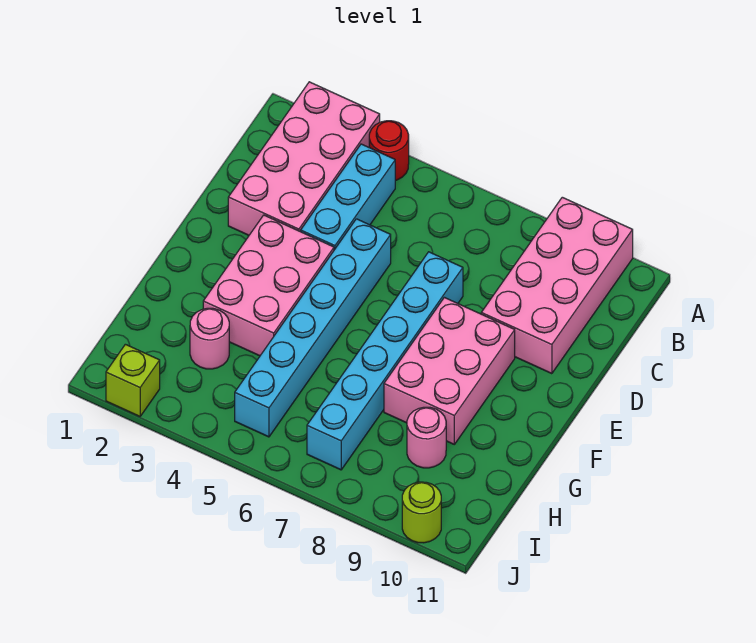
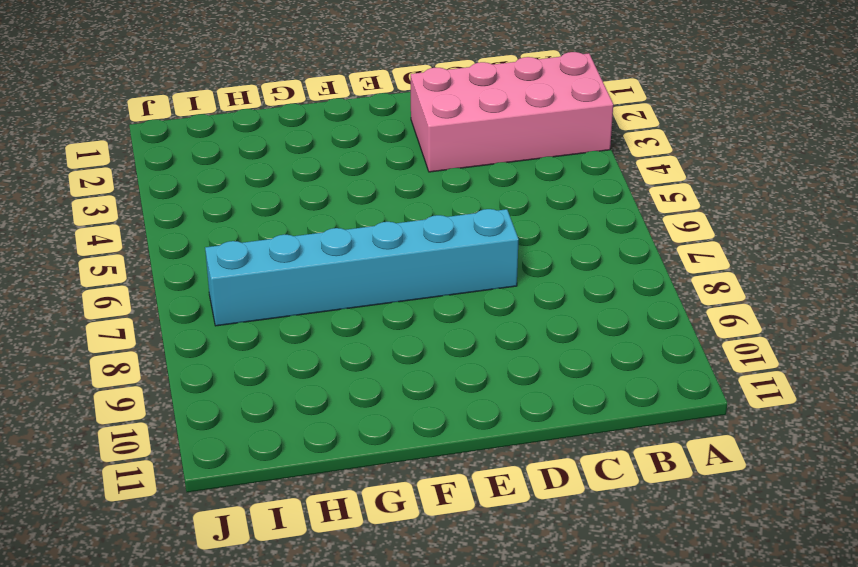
none -> red 1x1 round brick [369,121,409,180]
none -> pink 2x4 brick [481,197,633,374]
none -> cyan 1x3 brick [301,144,395,250]

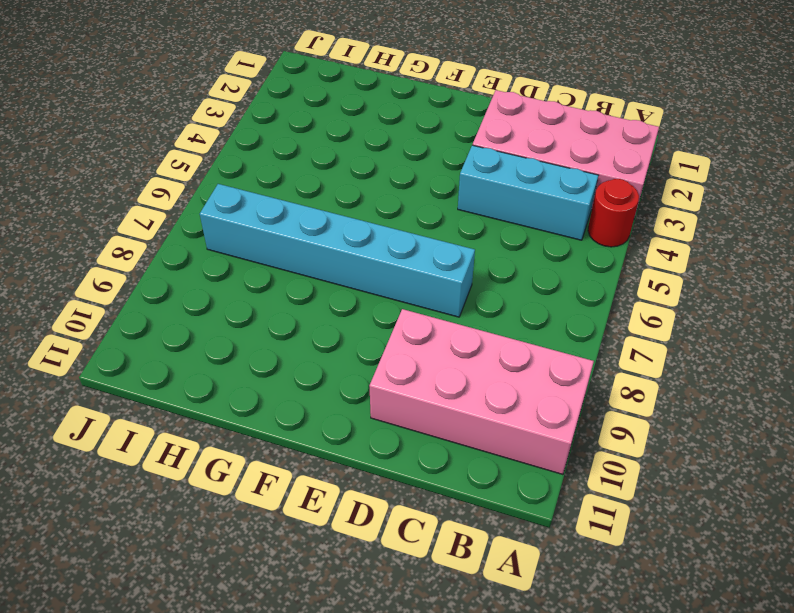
none -> cyan 1x6 brick [235,219,391,437]
none -> pink 2x3 brick [203,215,334,356]
none -> pink 2x3 brick [384,297,515,444]

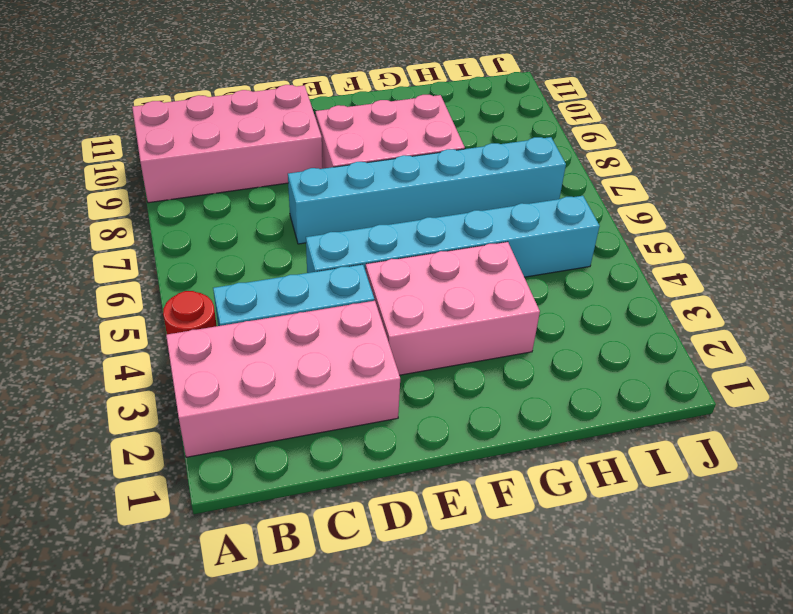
none -> pink 1x1 round brick [190,308,229,369]
none -> pink 1x1 round brick [407,407,446,468]
none -> lime 1x1 brick [106,344,160,416]

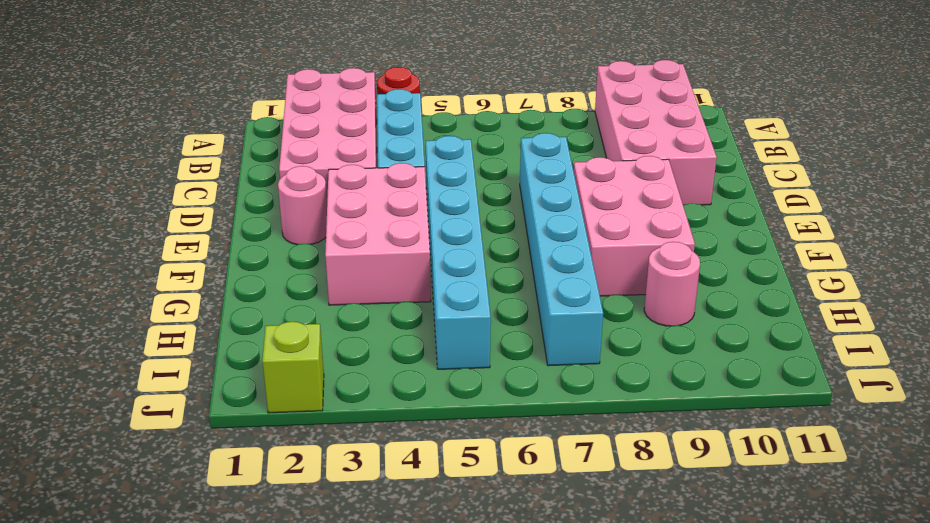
pink 1x1 round brick [278,166,327,245] -> pink 1x1 round brick moved to [190,308,229,369]
none -> lime 1x1 round brick [402,482,441,543]

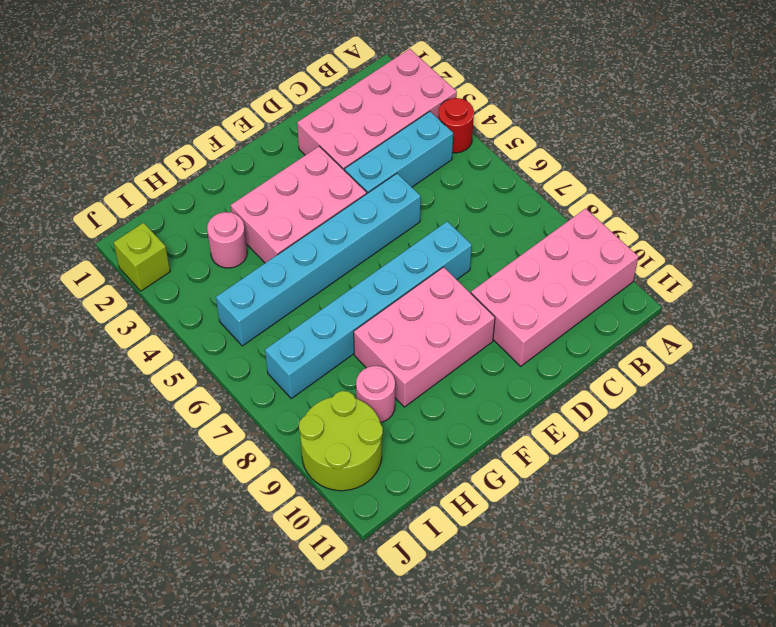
lime 2x2 round brick [299,391,383,491] -> lime 1x1 round brick [402,482,441,543]

